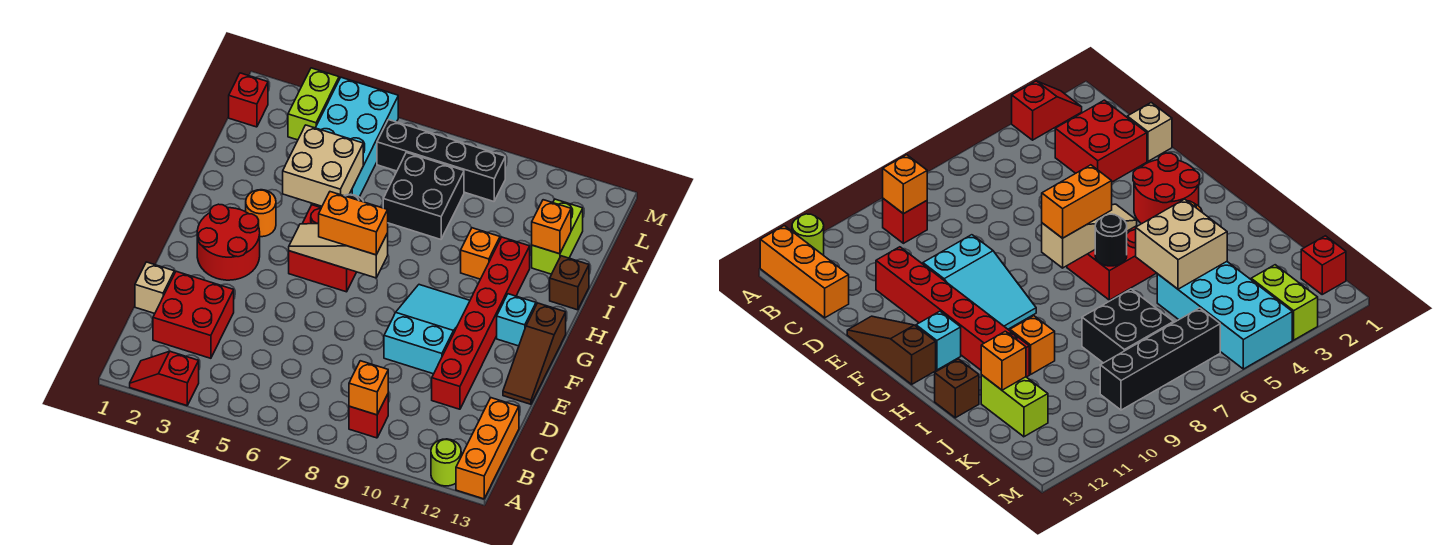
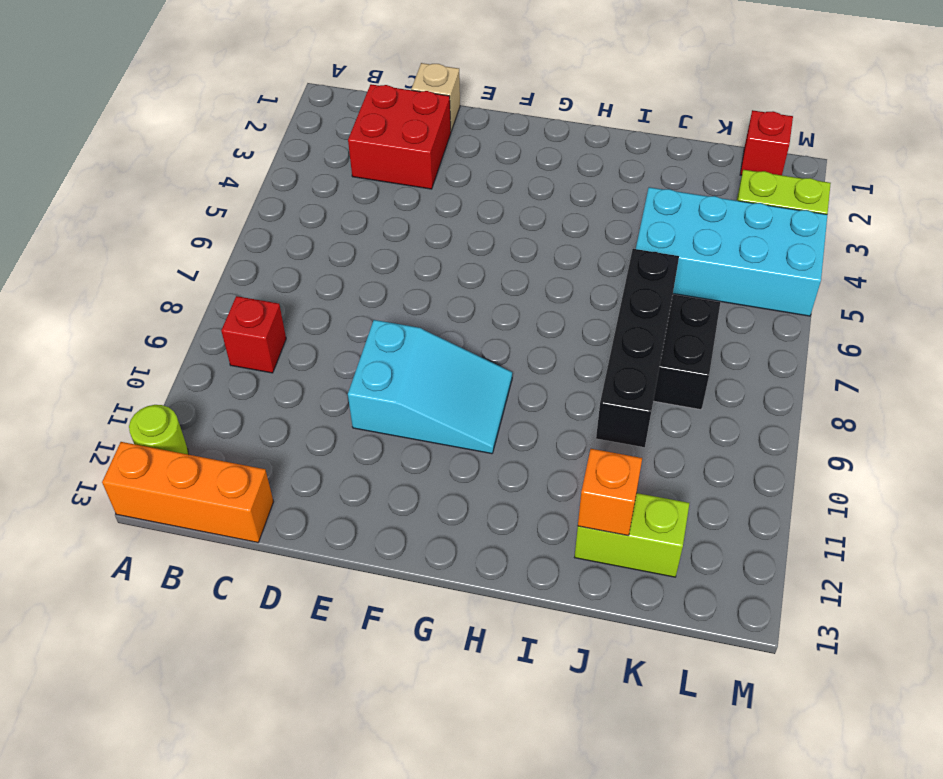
black 1x4 brick [596,249,679,447] -> black 1x4 brick moved to [377,120,505,201]
none -> red 1x2 slope [130,351,199,406]
none -> red 1x6 brick [432,237,530,409]
none -> brown 1x3 slope [503,303,566,404]

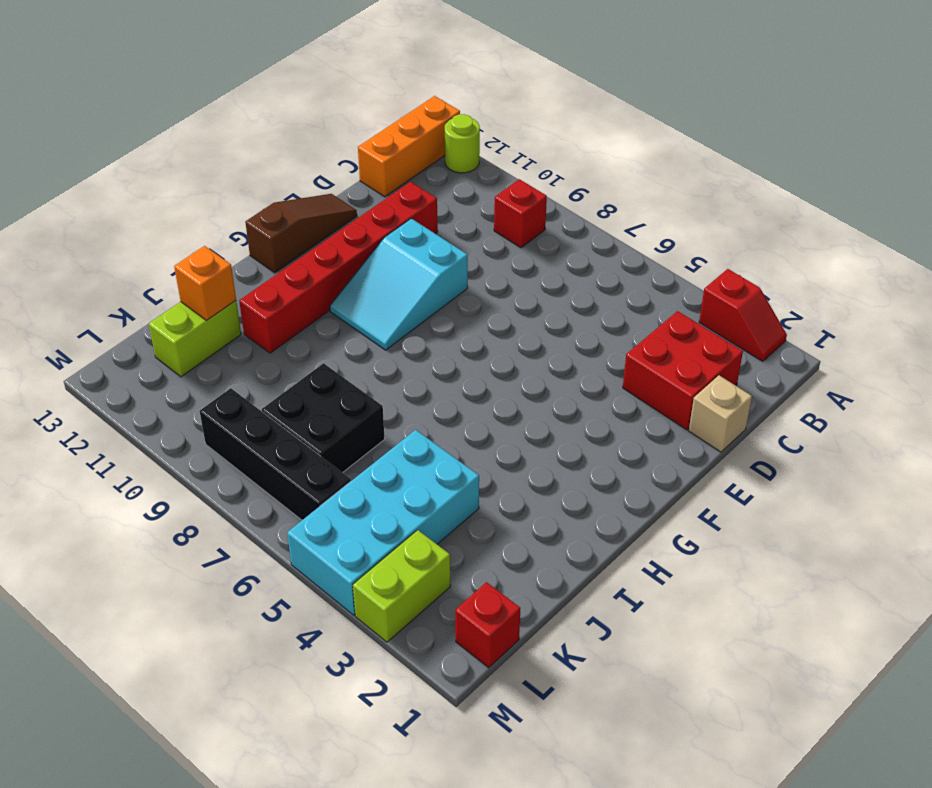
none -> red 2x2 round brick [197,204,260,280]
none -> red 2x2 brick [289,205,356,292]
none -> cyan 1x1 brick [497,294,536,346]

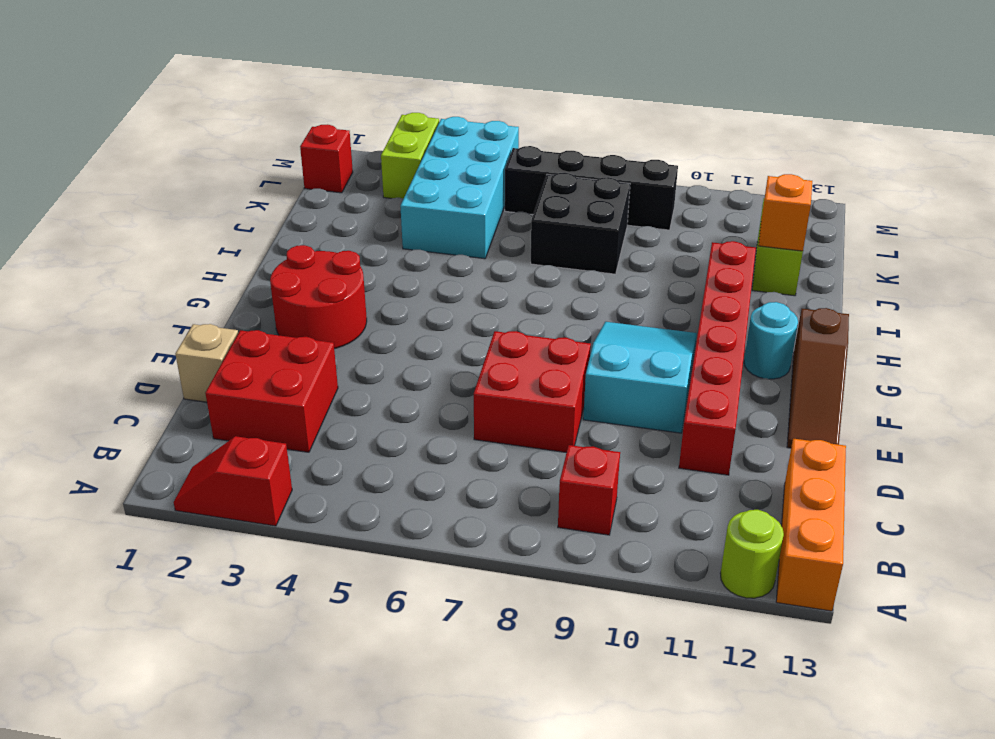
red 2x2 brick [474,331,591,452] -> red 2x2 brick moved to [289,205,356,292]
cyan 1x1 round brick [744,302,798,379] -> cyan 1x1 brick [497,294,536,346]
none -> orange 1x1 round brick [246,190,276,237]
none -> orange 1x1 brick [461,228,500,279]
none -> brown 1x1 brick [550,256,589,310]

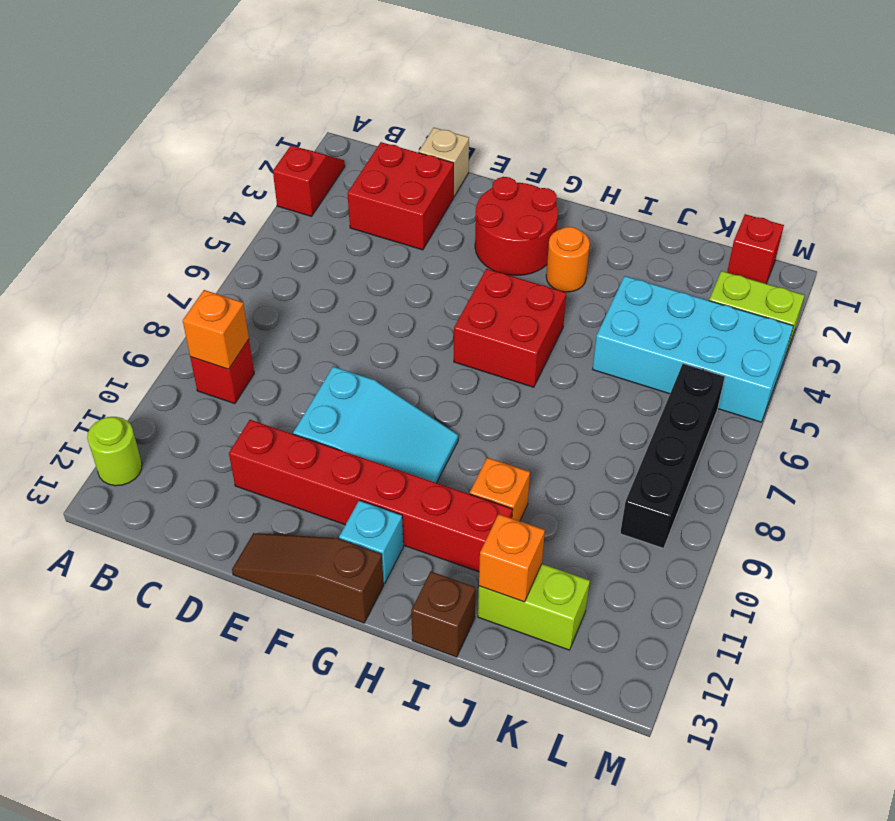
none -> orange 1x3 brick [456,398,519,499]
none -> black 2x2 brick [383,153,464,239]
none -> tan 1x3 slope [289,224,388,278]

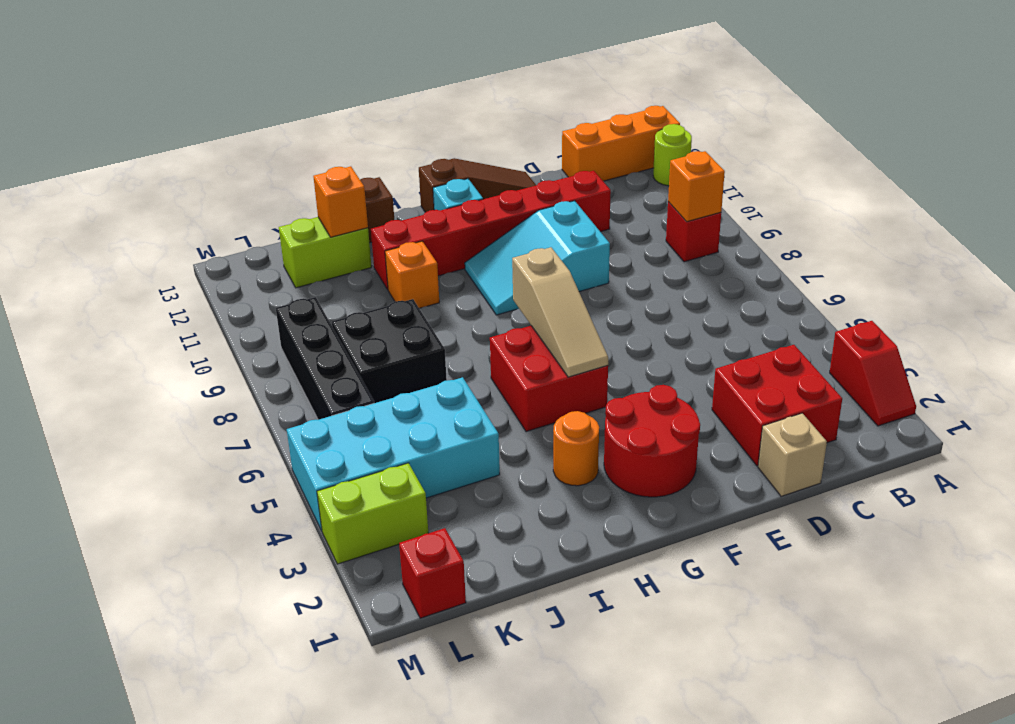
none -> black 1x1 round brick [1095,214,1127,266]
none -> tan 2x2 brick [283,125,363,206]
none -> orange 1x2 brick [319,192,388,255]

